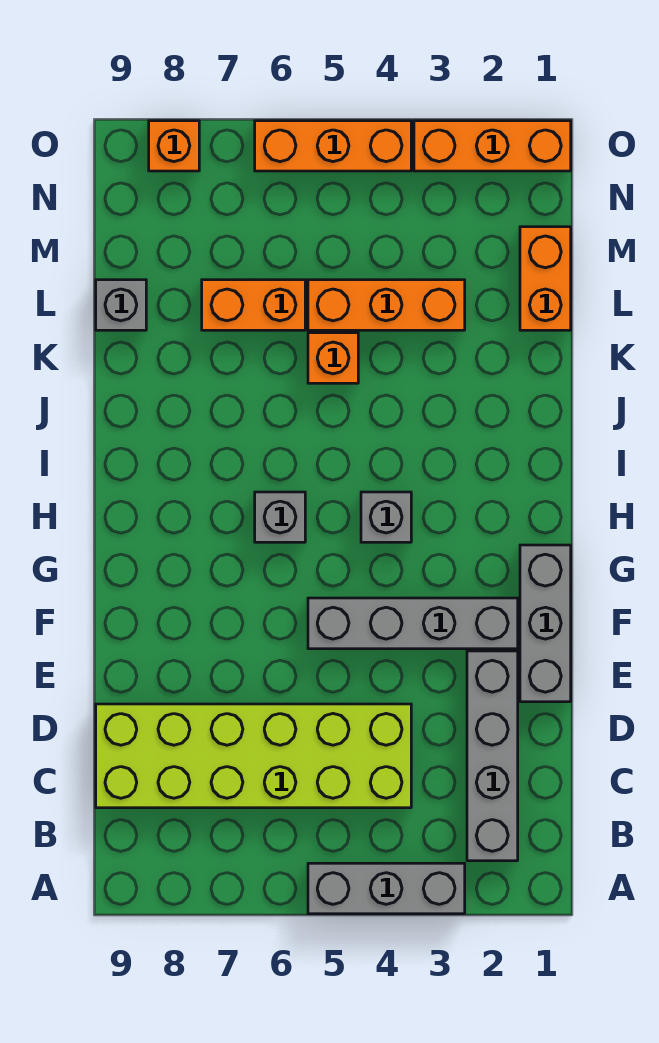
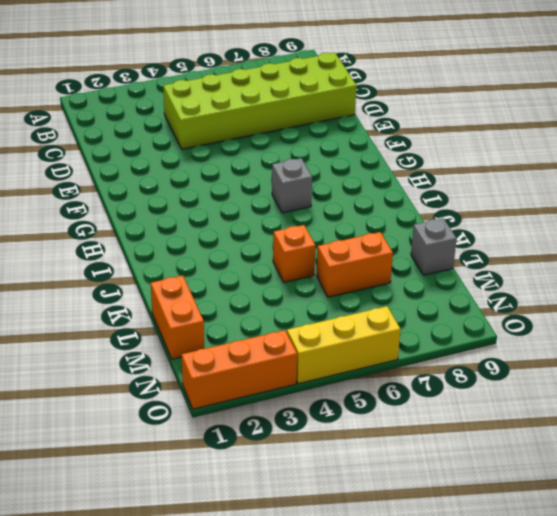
yellow 1x3 brick [287,306,400,384] -> orange 1x3 brick [255,121,411,171]
none -> grey 1x3 brick [308,863,465,914]
none -> grey 1x4 brick [467,651,518,861]
none -> grey 1x3 brick [520,545,571,702]

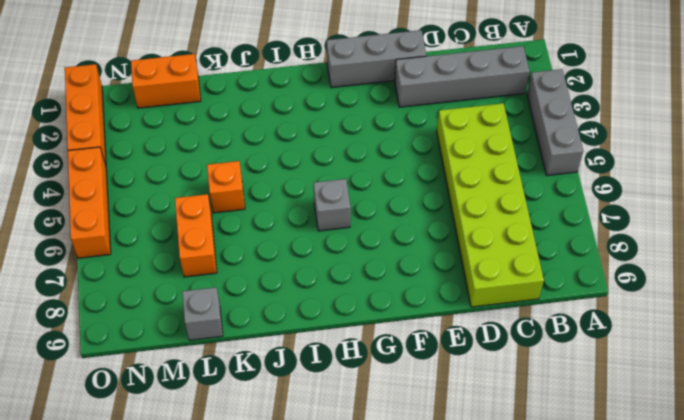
none -> grey 1x4 brick [308,598,518,649]
none -> grey 1x1 brick [361,492,411,542]
none -> orange 1x3 brick [308,280,465,330]

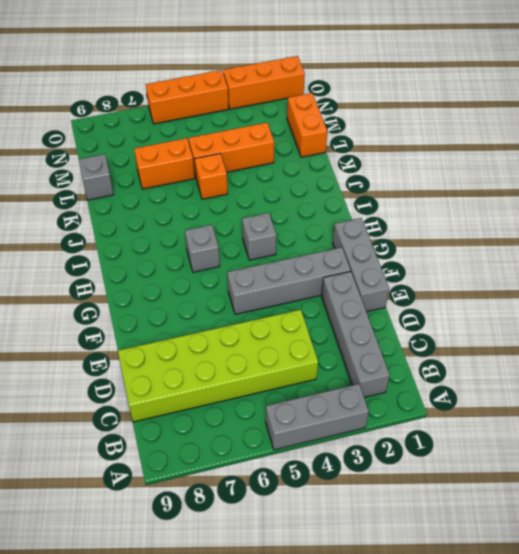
none -> orange 1x1 brick [149,121,199,171]

